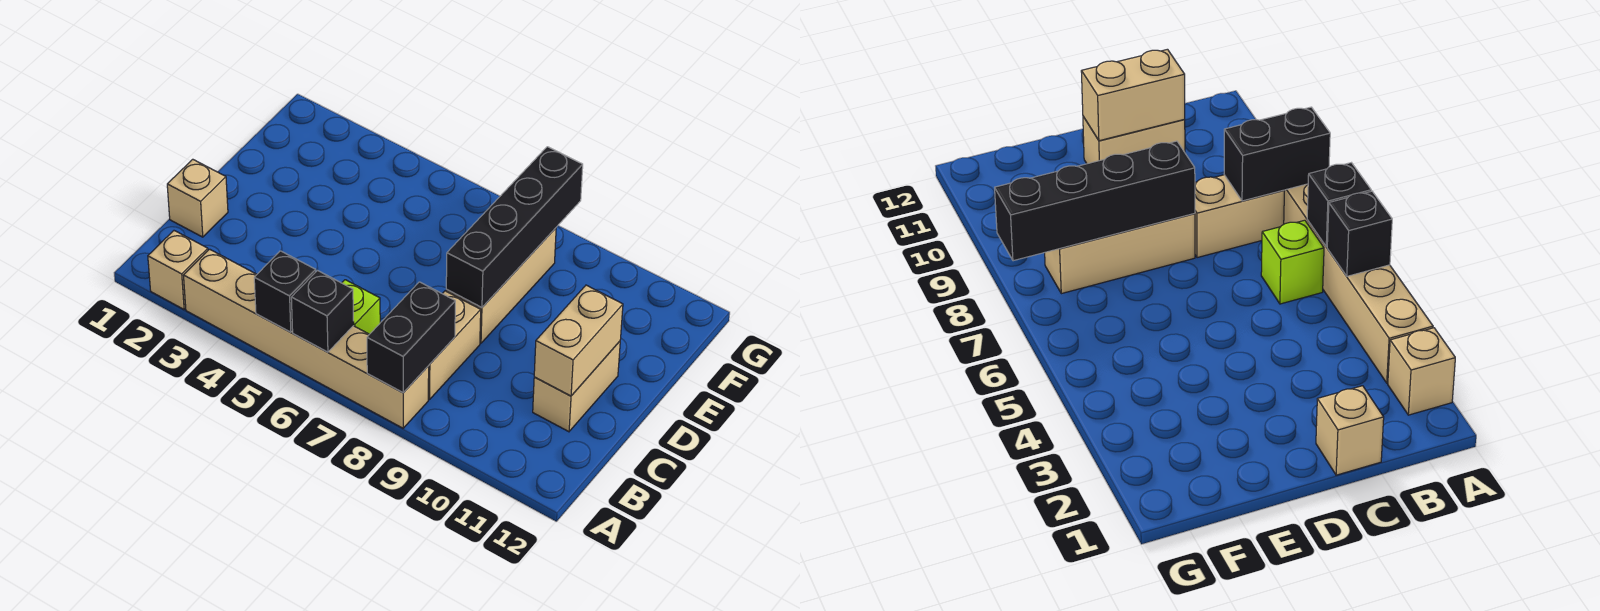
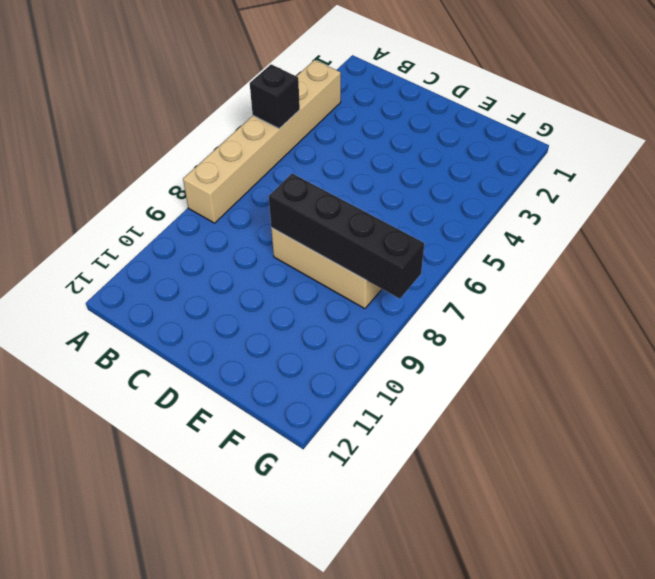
none -> tan 1x1 brick [148,231,208,309]
none -> lime 1x1 brick [342,280,380,334]
none -> tan 1x2 brick [428,291,481,400]

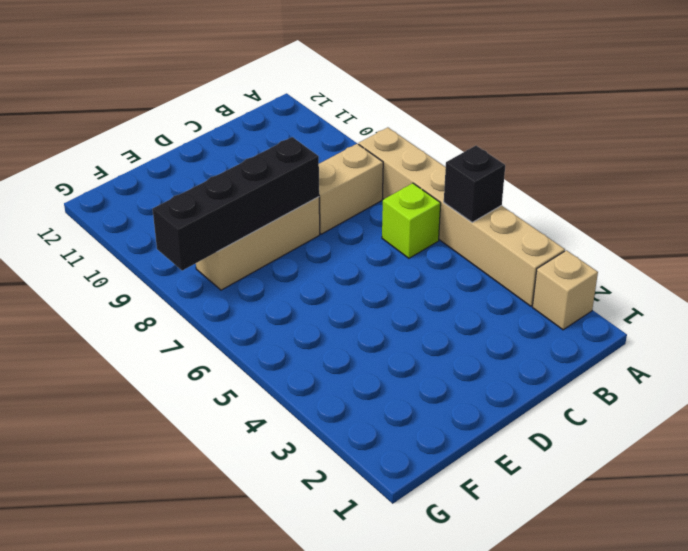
none -> tan 1x1 brick [167,159,228,237]
none -> tan 1x2 brick [533,341,620,432]
none -> black 1x1 brick [291,270,354,352]

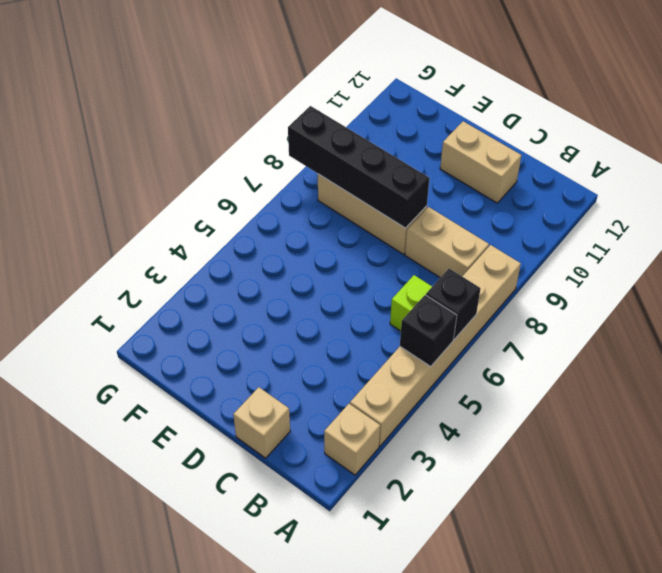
none -> black 1x2 brick [367,282,455,393]
none -> tan 1x2 brick [534,285,623,396]

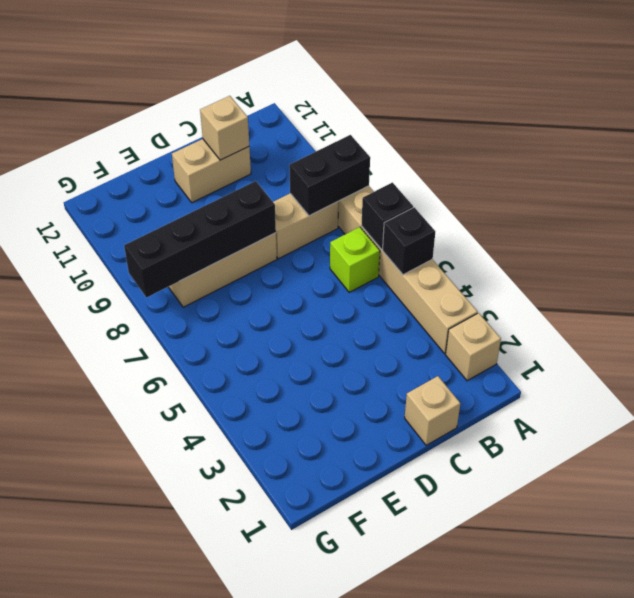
tan 1x1 brick [200,96,249,160] -> tan 1x2 brick [534,285,623,396]

